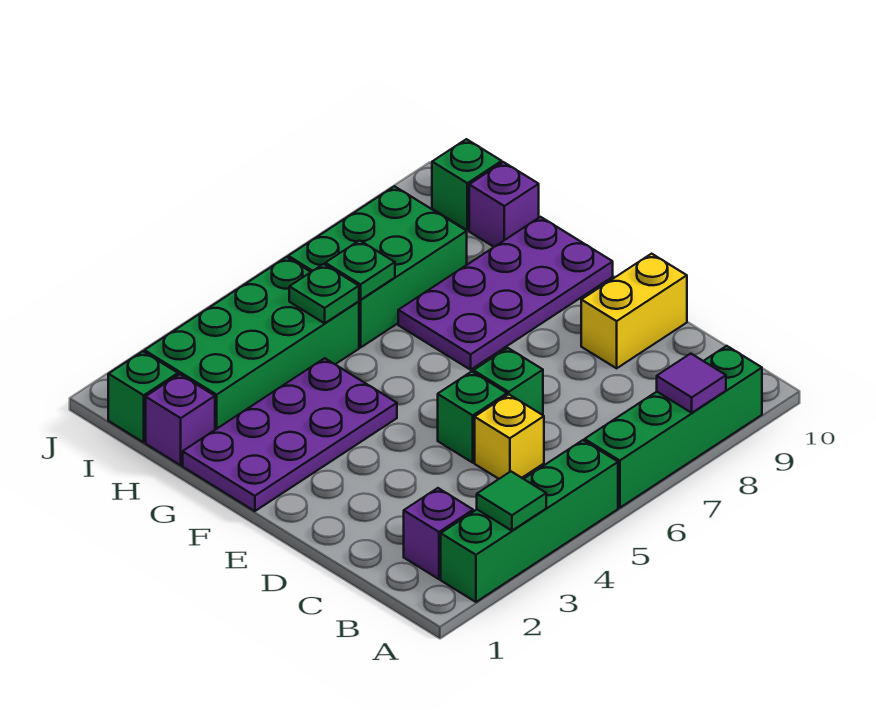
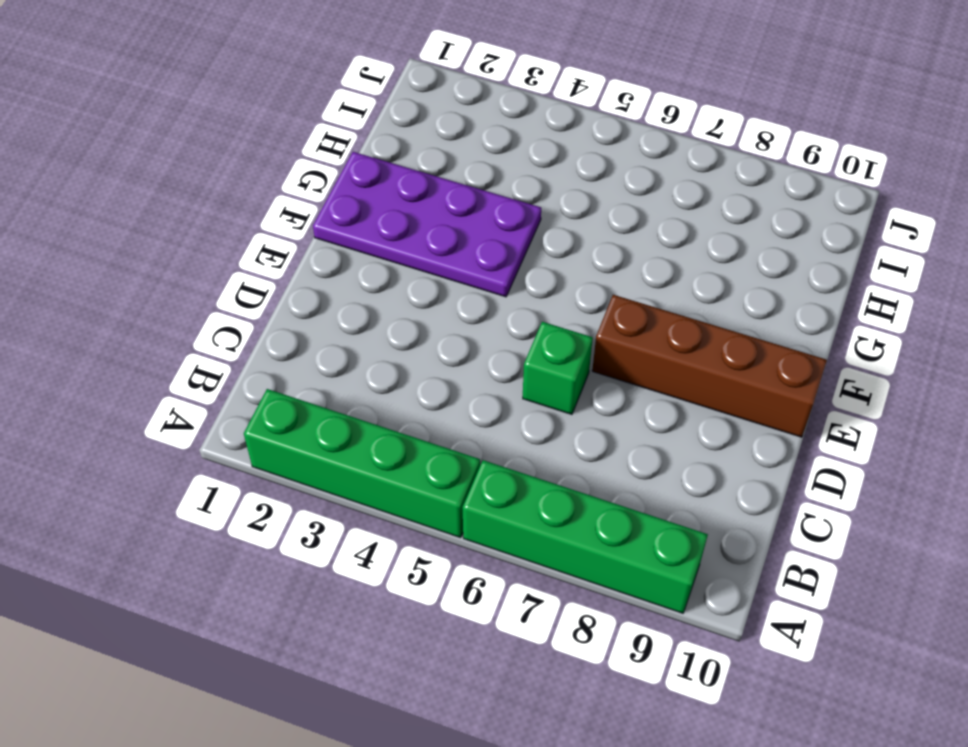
brown 1x4 brick [592,295,827,437] -> none
none -> purple 1x1 brick [404,488,473,579]
none -> yellow 1x1 brick [475,394,544,479]
none -> green 1x1 brick [438,372,507,463]

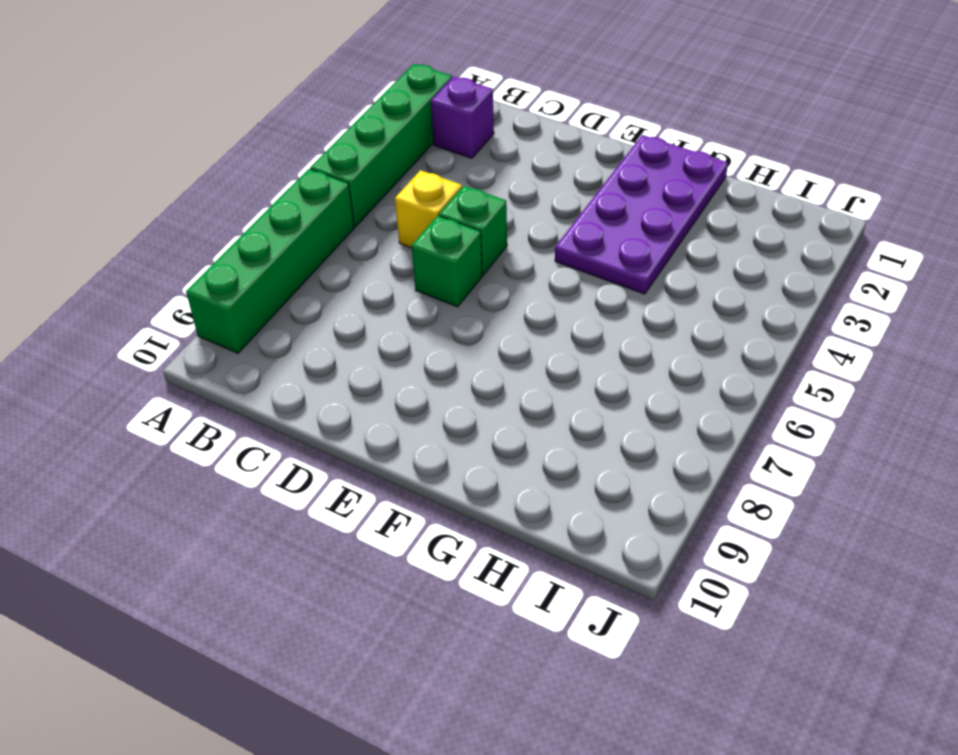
none -> yellow 1x2 brick [581,254,687,368]
none -> purple 2x4 plate [398,217,613,370]
none -> purple 1x1 brick [146,374,215,465]

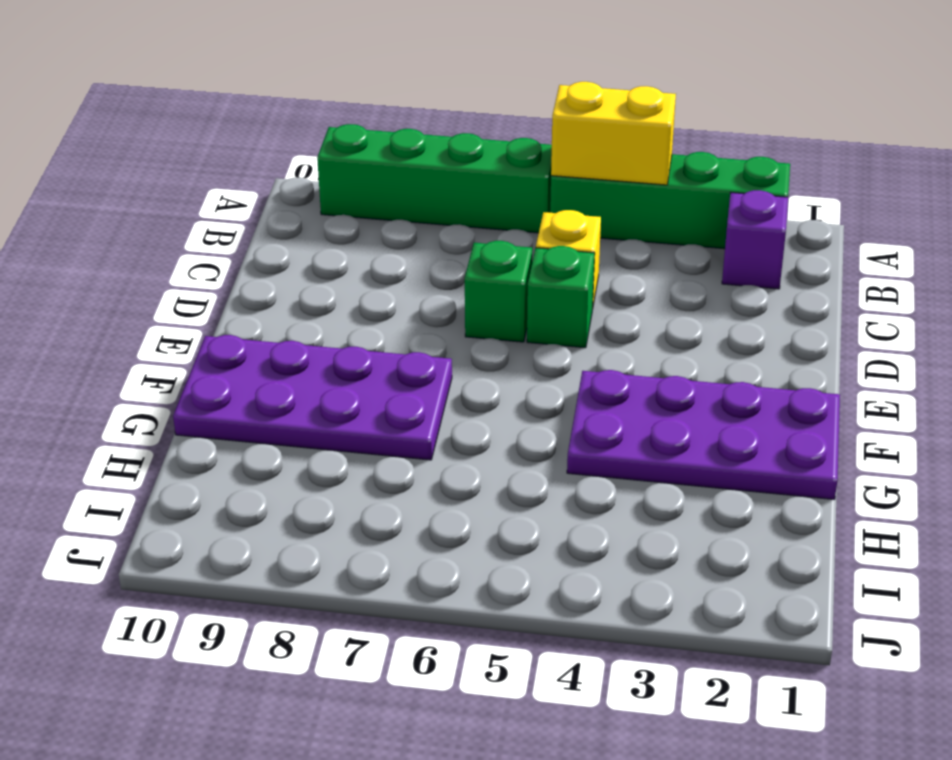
yellow 1x2 brick [551,82,676,185] -> yellow 1x2 brick moved to [581,254,687,368]
none -> purple 1x1 brick [146,374,215,465]
none -> green 2x4 brick [144,257,359,430]
none -> green 2x3 brick [288,186,467,347]

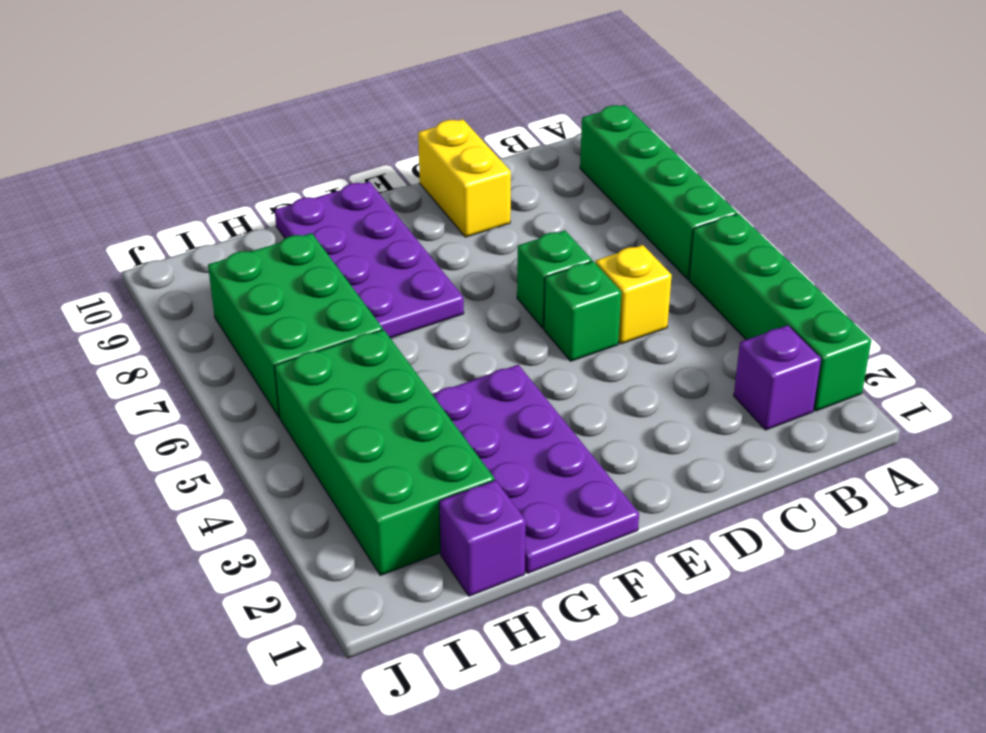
none -> purple 1x1 brick [469,162,539,247]
none -> green 1x1 brick [108,351,178,442]
none -> green 1x1 brick [432,139,502,230]

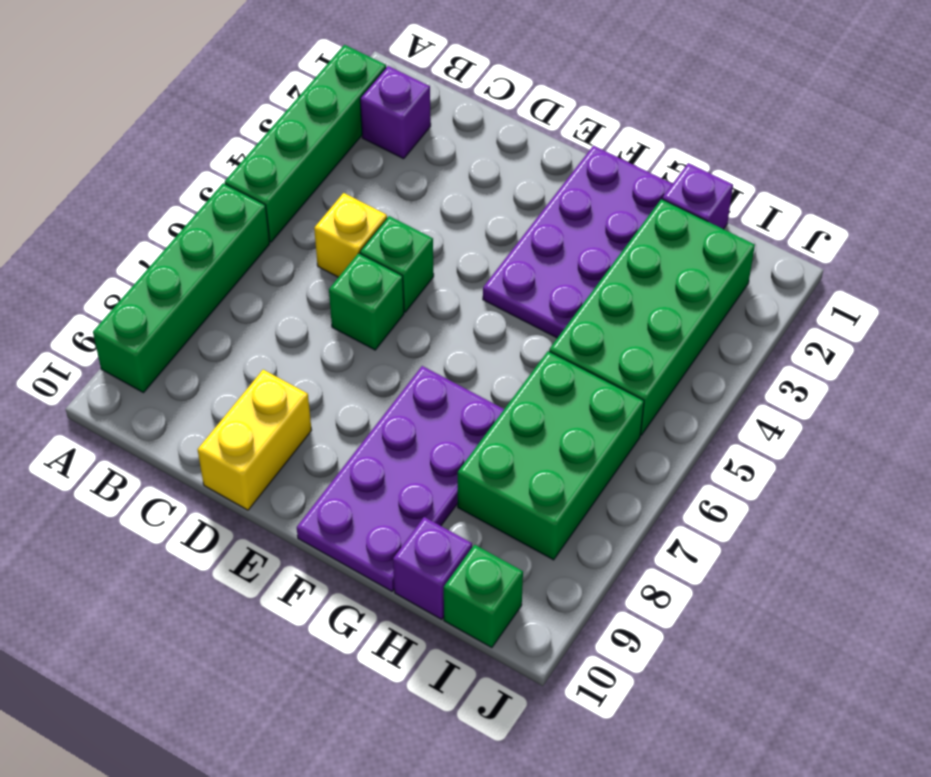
none -> green 1x1 brick [108,351,178,442]
none -> green 1x1 tile [477,472,546,531]
none -> purple 1x1 tile [657,354,726,413]

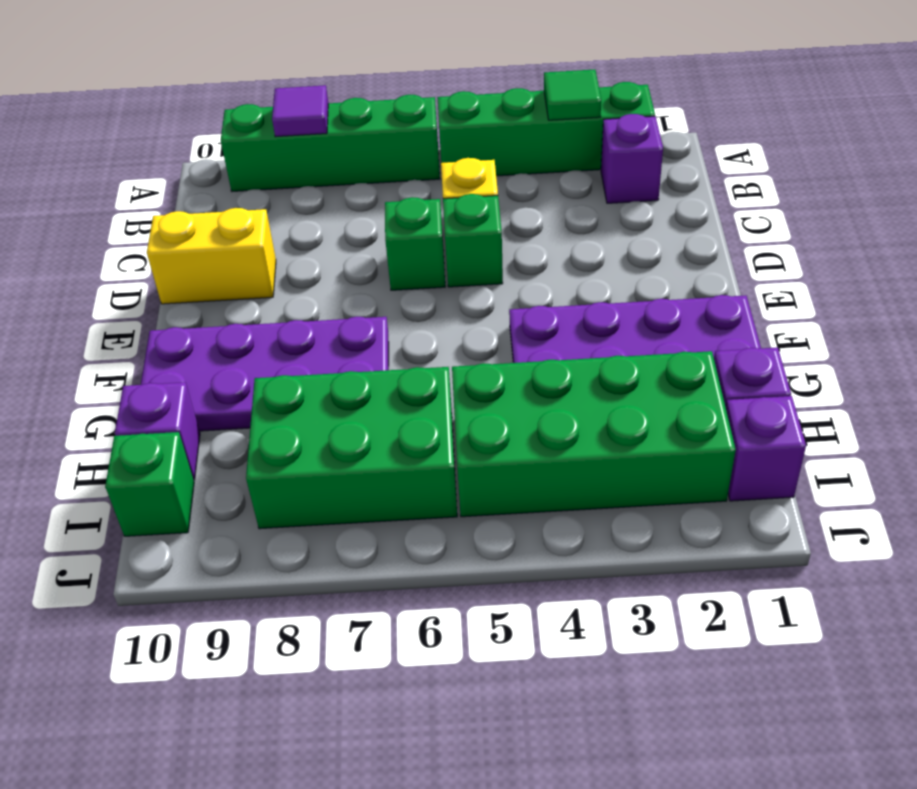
purple 1x1 brick [726,396,806,501] -> green 1x1 brick [108,351,178,442]
none -> green 1x1 plate [289,264,359,323]
none -> green 1x1 plate [325,240,395,300]

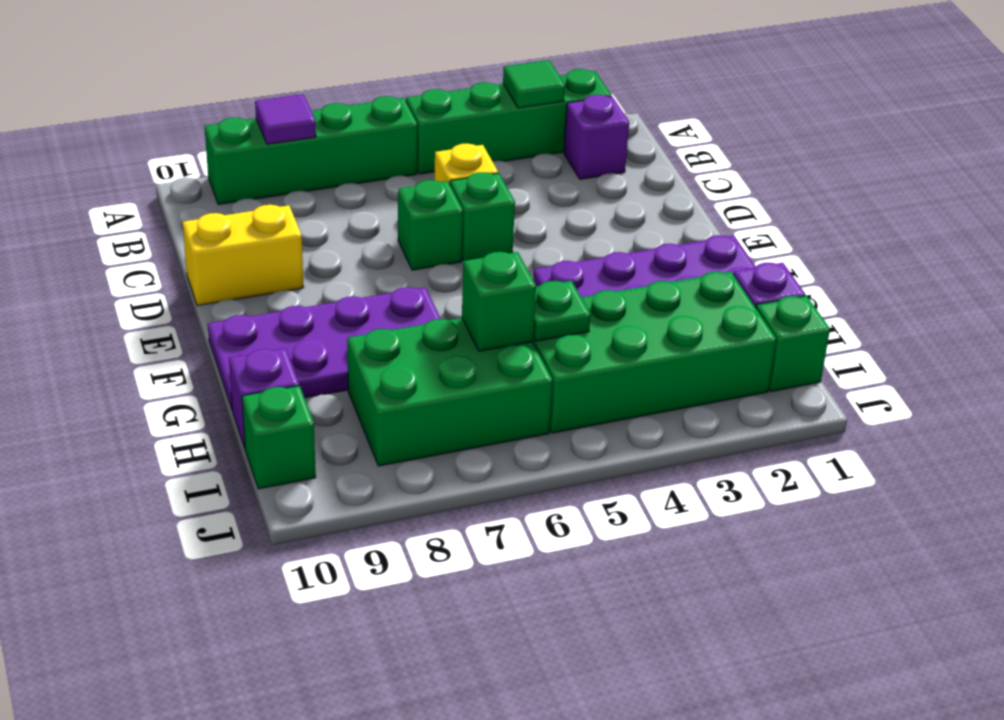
green 1x1 brick [462,252,536,351] -> green 1x1 plate [325,240,395,300]

